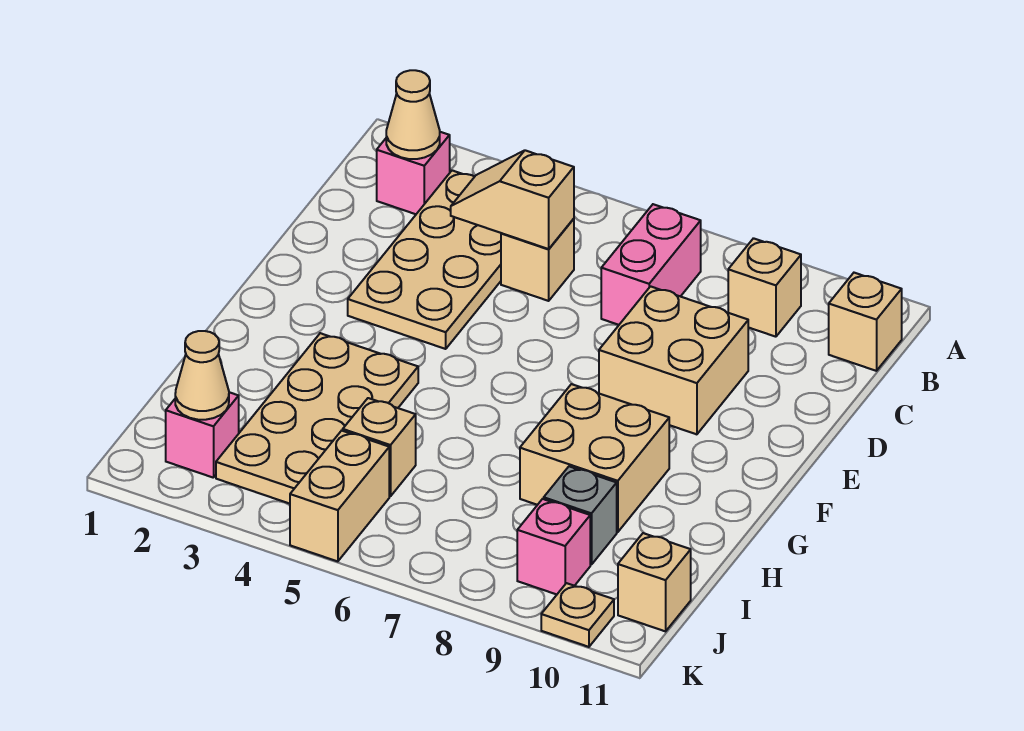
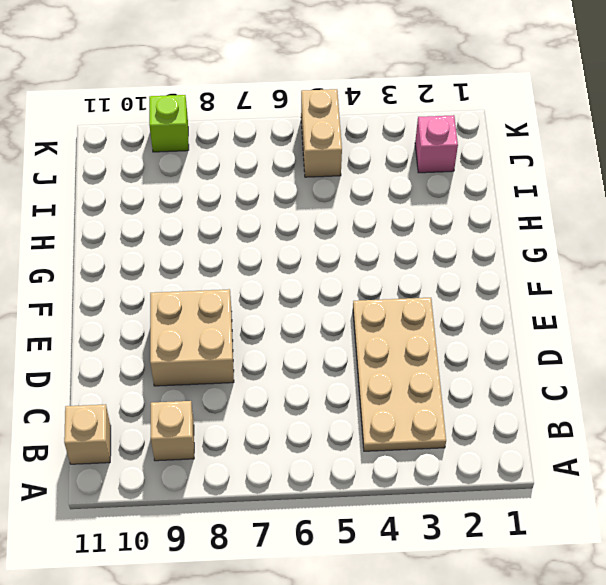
lime 1x1 brick [149,95,189,152] -> none
none -> pink 1x1 brick [377,132,450,214]
none -> pink 1x2 brick [601,204,701,325]
none -> tan 1x1 brick [501,219,574,301]

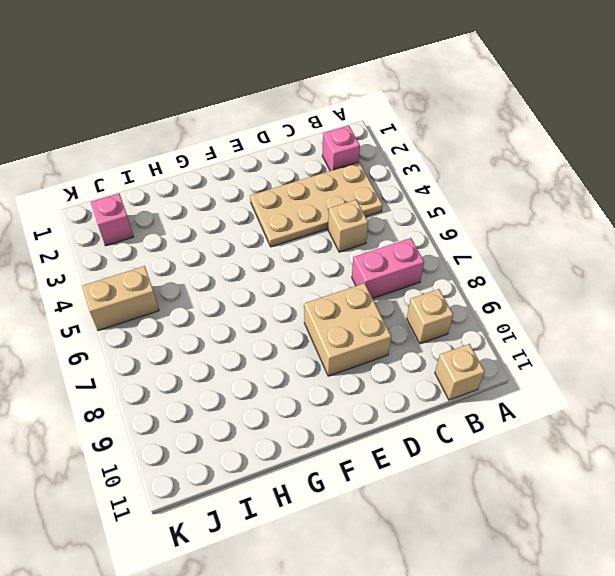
none -> tan 2x4 plate [216,333,418,504]
none -> tan 2x2 brick [520,384,669,532]
none -> tan 1x1 brick [343,398,416,496]

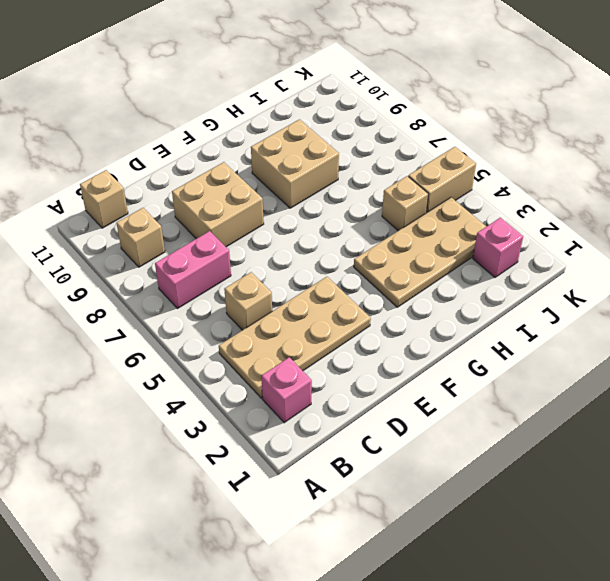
none -> grey 1x1 brick [544,466,617,565]
none -> pink 1x1 brick [517,499,590,594]
none -> tan 1x1 brick [618,533,691,631]

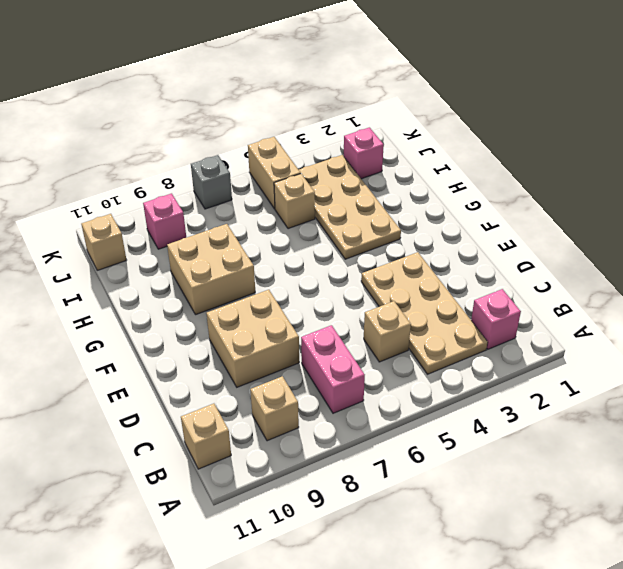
grey 1x1 brick [191,155,232,209] -> grey 1x1 brick moved to [544,466,617,565]
none -> tan 1x1 plate [541,583,614,647]
none -> tan 1x1 cone [386,70,440,159]
none -> tan 1x2 slope [451,150,574,249]

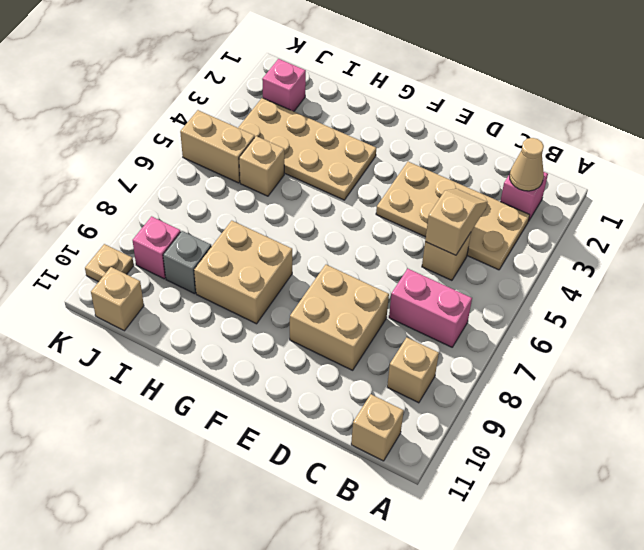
none -> tan 1x1 cone [175,331,229,420]

